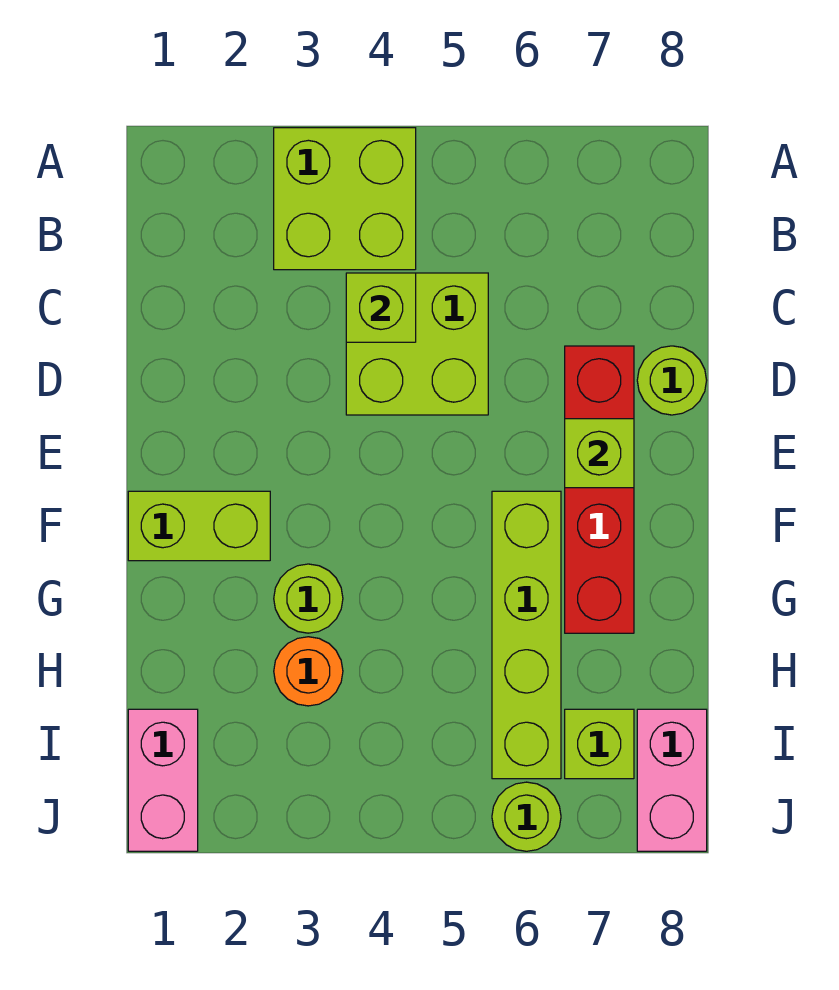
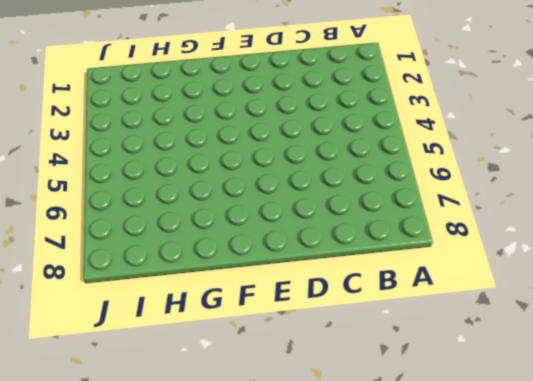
none -> lime 2x2 brick [274,128,416,270]
none -> lime 2x2 brick [346,273,488,415]
none -> red 1x4 brick [565,346,634,633]

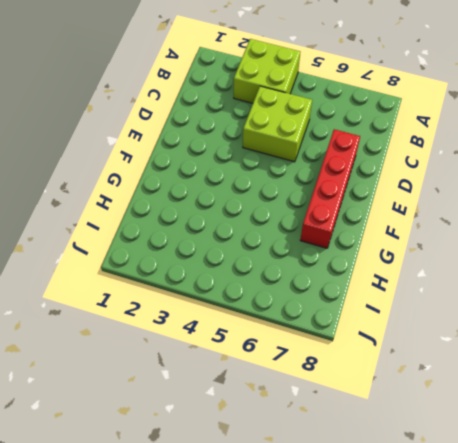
none -> lime 1x1 round brick [637,346,707,415]
none -> lime 1x2 brick [128,491,270,561]
none -> lime 1x4 brick [492,491,561,779]

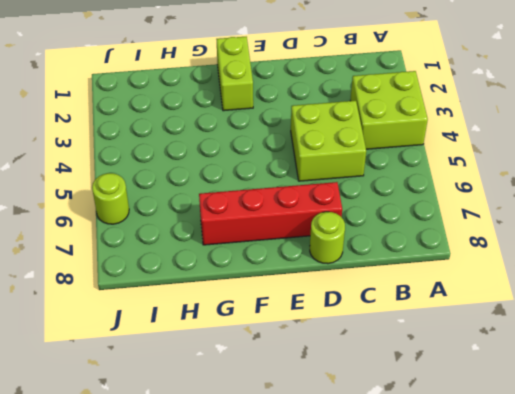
none -> lime 1x4 brick [492,491,561,779]
none -> lime 1x1 round brick [274,564,343,633]
none -> orange 1x1 round brick [274,637,343,706]

